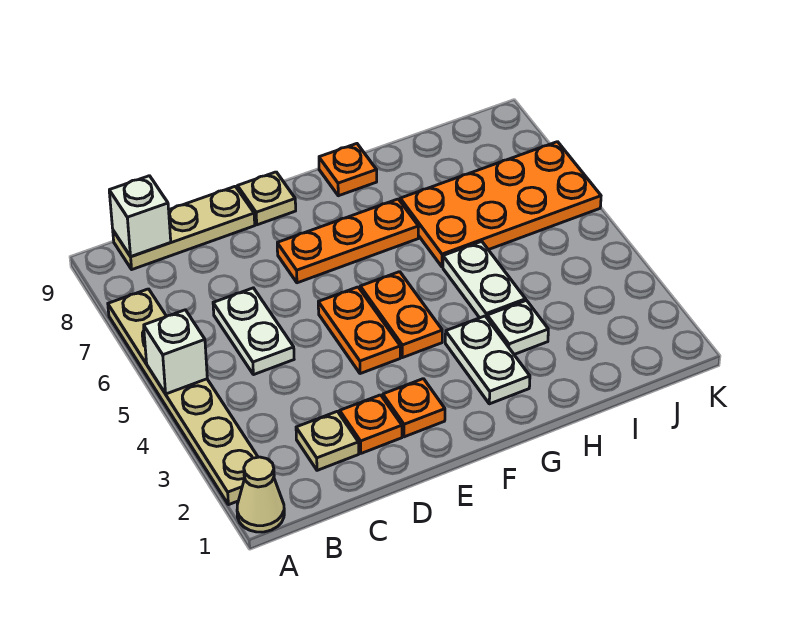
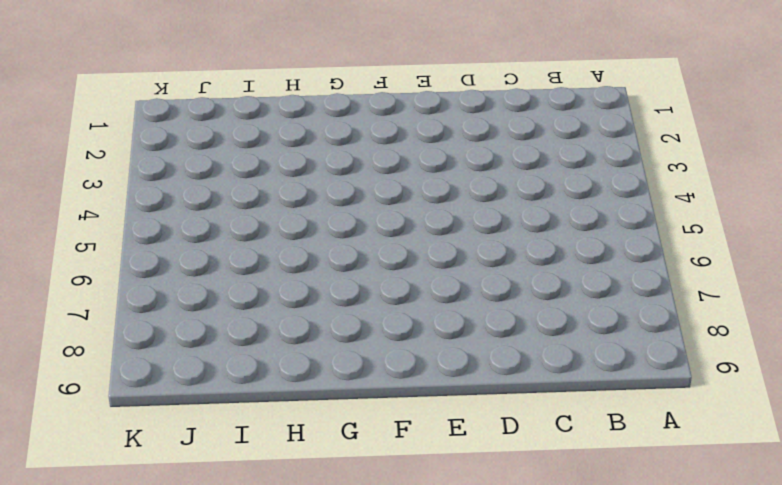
none -> tan 1x1 cone [237,457,284,532]
none -> tan 1x6 plate [108,289,258,505]
none -> tan 1x3 plate [113,186,255,269]

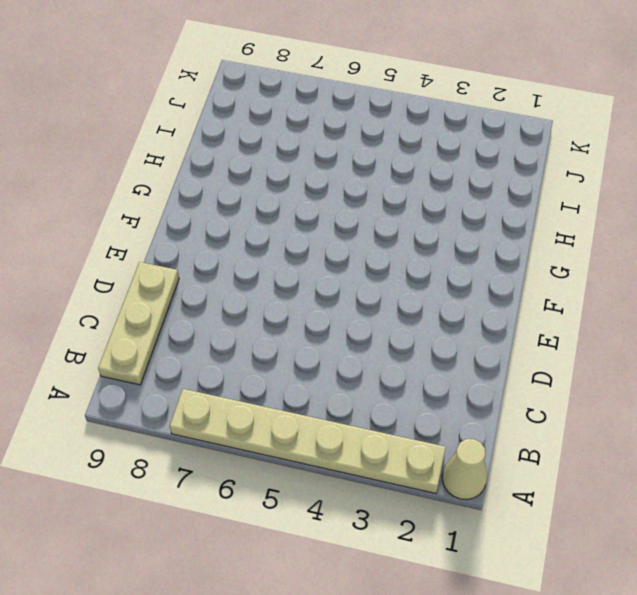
none -> tan 1x1 plate [296,411,359,470]
none -> white 1x2 plate [213,288,294,375]
none -> orange 1x1 plate [340,395,402,453]

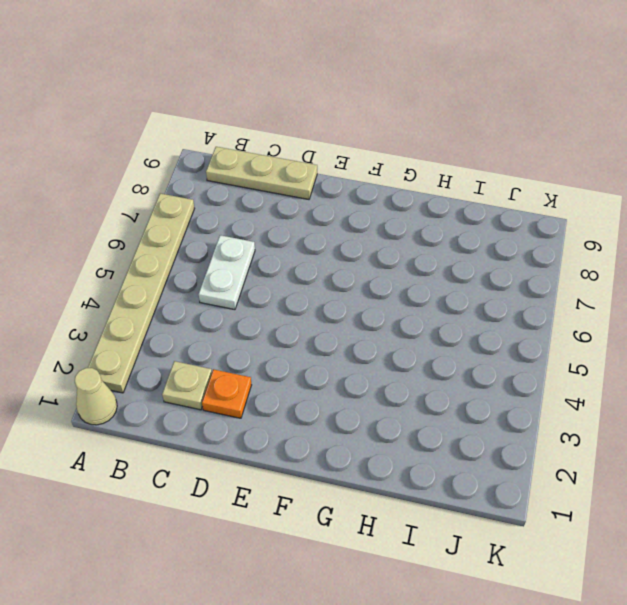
none -> orange 1x1 plate [383,379,445,437]
none -> orange 1x2 plate [318,287,400,374]
none -> orange 1x3 plate [277,199,419,283]

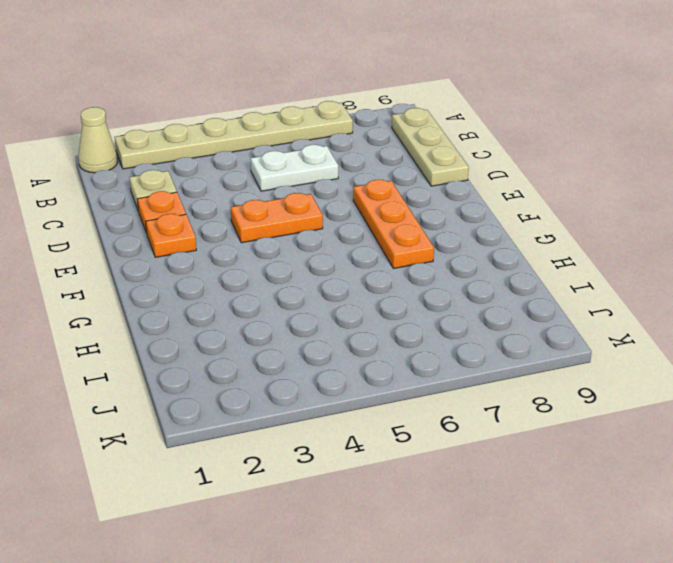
none -> tan 1x1 plate [237,172,296,225]
none -> orange 1x2 plate [360,272,442,358]
none -> white 1x2 plate [445,316,530,404]

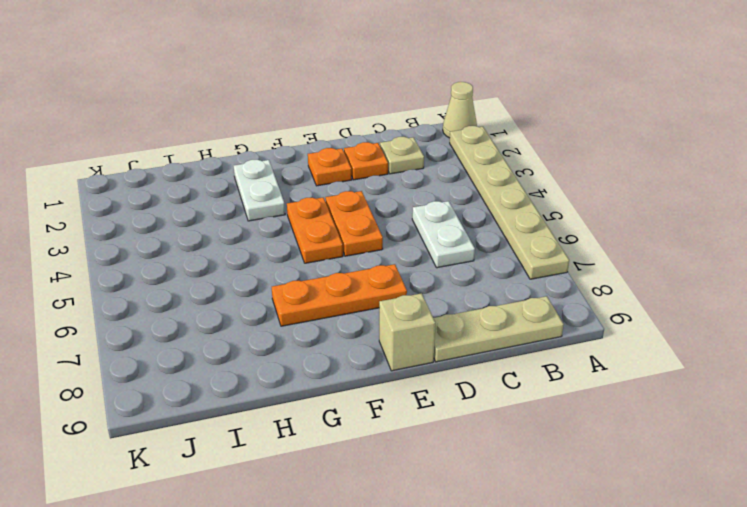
tan 1x1 brick [379,293,435,371] -> tan 1x1 plate [237,172,296,225]
none -> orange 1x1 plate [319,144,377,196]
none -> white 1x1 plate [487,300,548,354]
none -> white 1x2 plate [443,241,526,318]

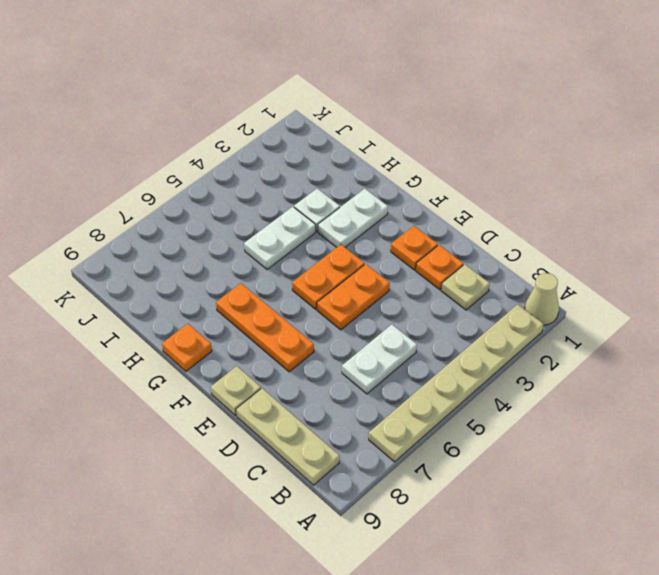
none -> orange 2x4 plate [400,142,601,267]
none -> white 1x1 brick [144,310,207,394]
none -> white 1x1 brick [109,176,171,257]

